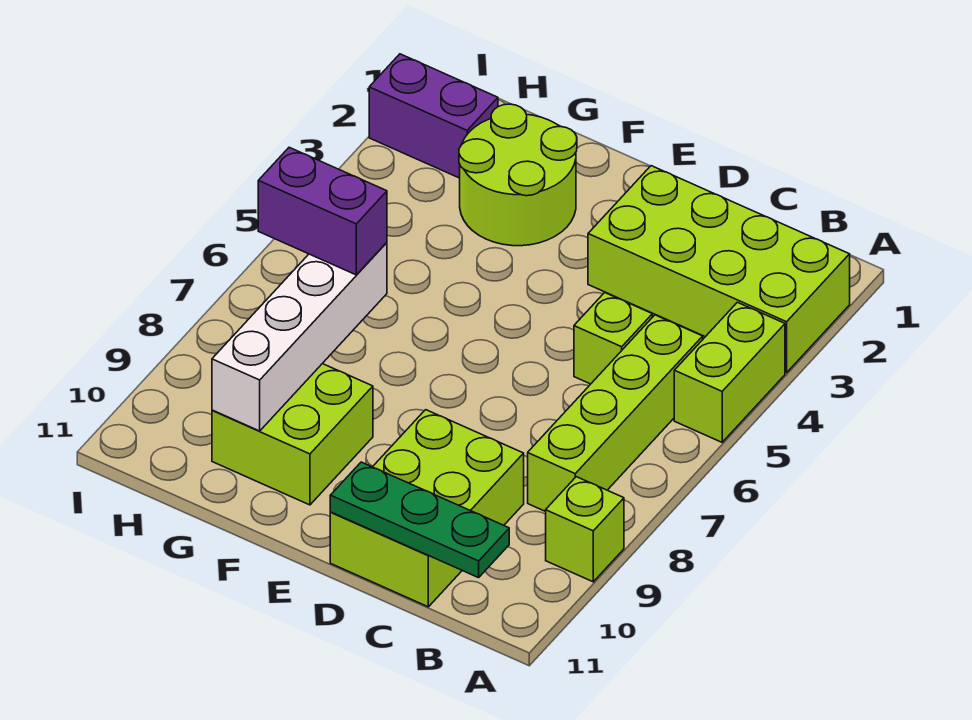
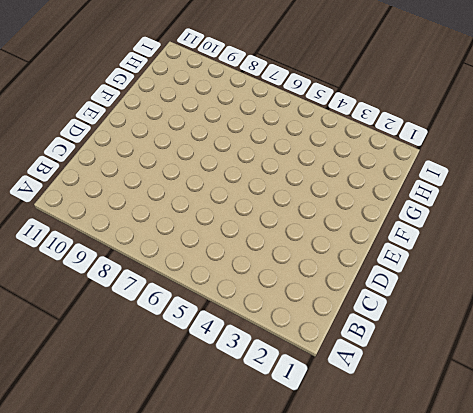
none -> lime 2x4 brick [588,166,850,373]
none -> lime 1x2 brick [674,302,785,442]
none -> lime 1x1 brick [546,477,624,582]

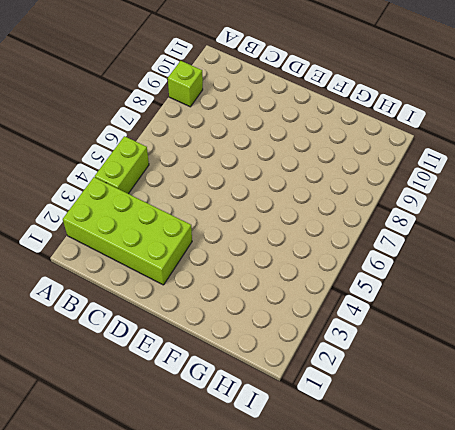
none -> lime 1x4 brick [528,315,703,512]
none -> lime 1x1 brick [574,293,652,384]
none -> lime 2x3 brick [330,410,524,607]

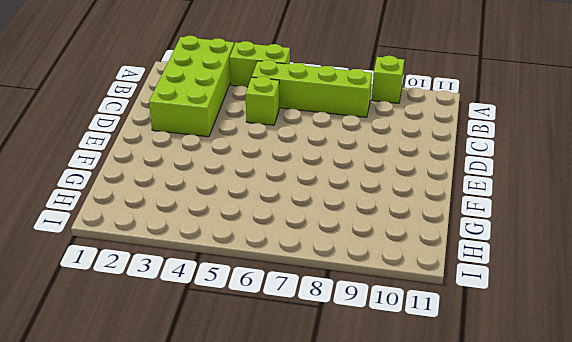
none -> lime 2x3 brick [330,410,524,607]
none -> lime 2x2 round brick [459,104,577,246]
none -> lime 2x2 brick [212,364,373,505]

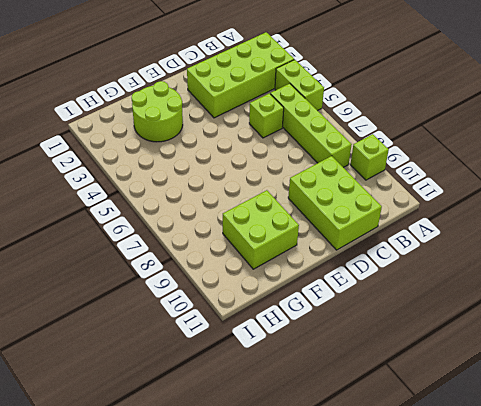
none -> purple 1x2 brick [369,54,498,178]
none -> green 1x3 plate [330,462,509,578]
none -> white 1x4 brick [212,243,387,431]

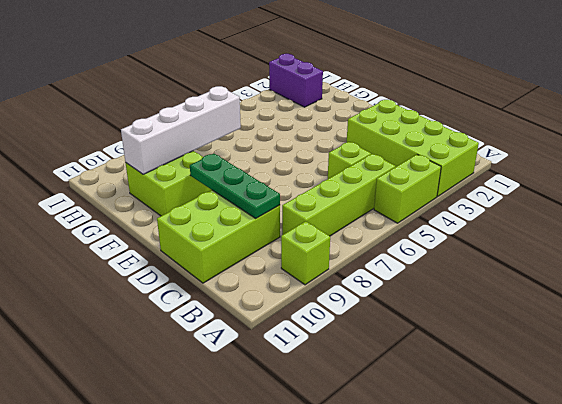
green 1x3 plate [190,153,280,218] -> green 1x3 plate moved to [330,462,509,578]
none -> lime 2x2 round brick [459,104,577,246]
none -> purple 1x2 brick [258,147,387,275]

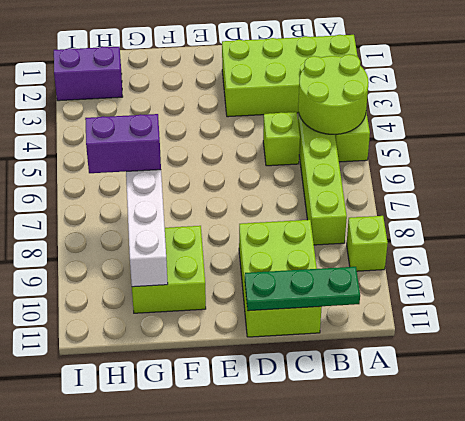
lime 2x2 round brick [298,54,369,134] -> lime 2x2 round brick moved to [459,104,577,246]

